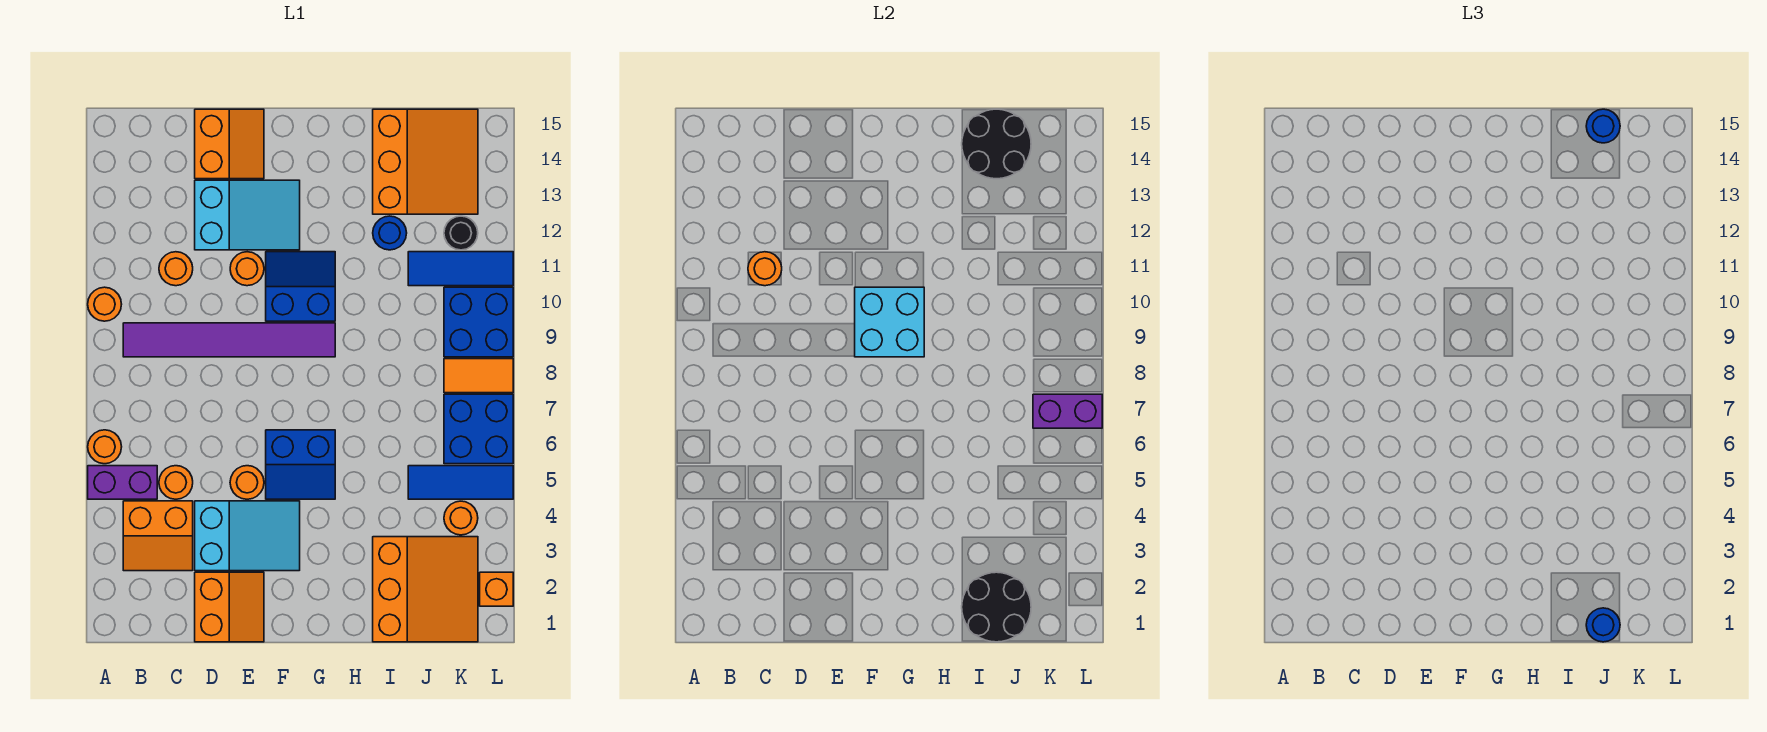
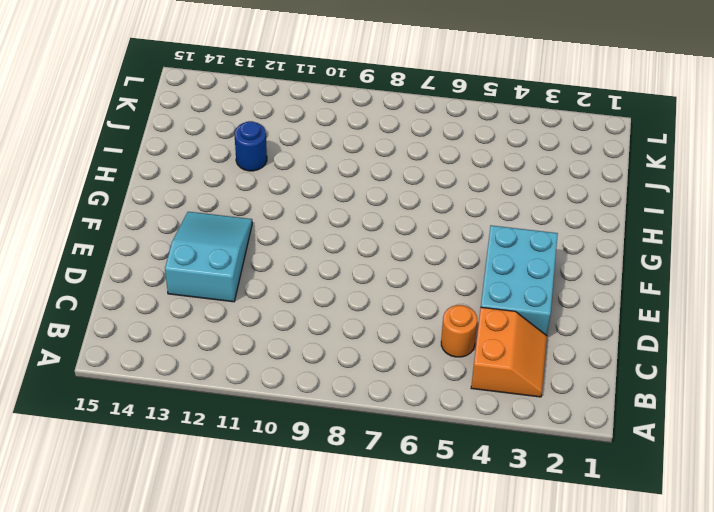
cyan 2x3 brick [481,225,558,335] -> cyan 2x3 slope [195,501,300,571]
none -> purple 1x2 brick [88,466,157,499]
none -> orange 1x1 round brick [88,430,122,464]
none -> orange 1x1 round brick [88,287,122,321]
none -> purple 1x6 tile [123,323,335,357]

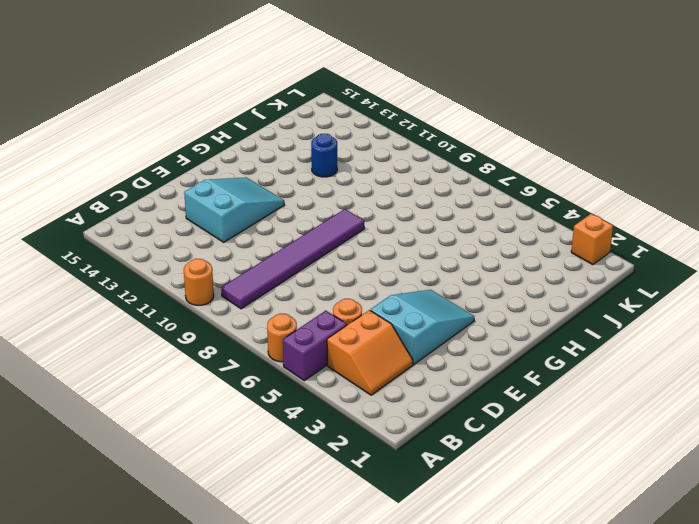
none -> orange 1x1 round brick [159,252,193,286]
none -> orange 2x2 slope [195,572,264,642]
none -> orange 2x2 slope [195,109,264,179]
none -> orange 1x1 round brick [230,466,264,499]

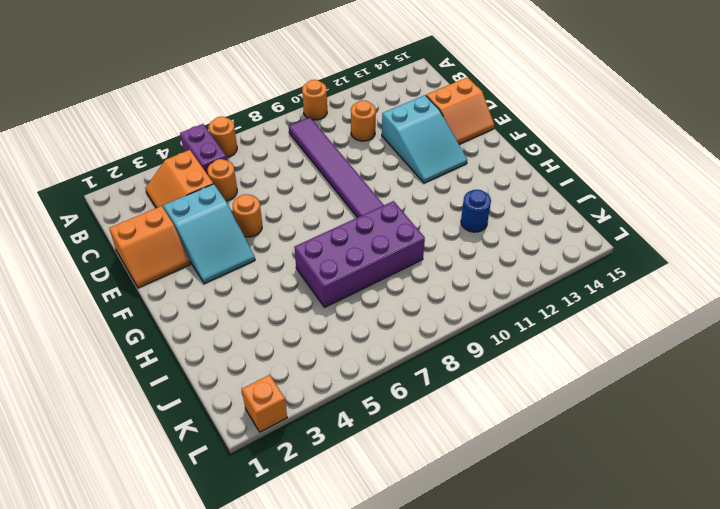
purple 2x4 brick [294,201,425,307] -> none
none -> orange 1x1 round brick [230,252,264,286]
none -> blue 2x2 slope [266,430,335,499]
none -> blue 2x2 slope [266,252,335,321]
none -> orange 3x3 slope [373,537,478,642]

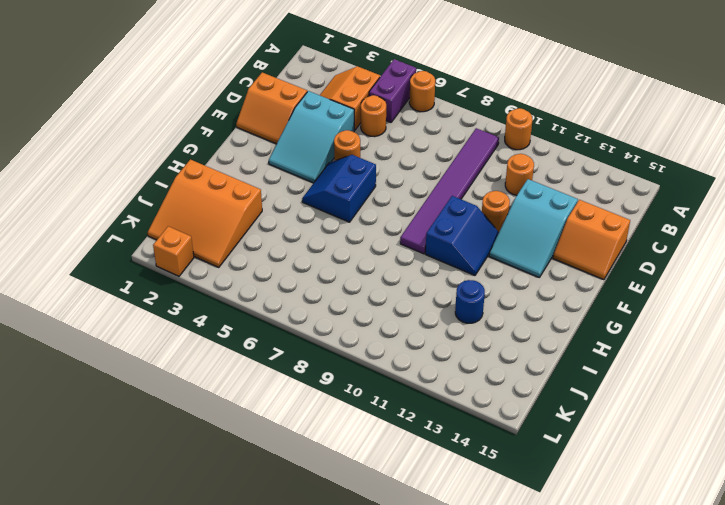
none -> orange 3x3 slope [373,109,478,214]
none -> blue 1x3 tile [408,466,513,499]
none -> blue 1x3 tile [408,252,513,286]
none -> orange 1x1 round brick [444,501,478,535]

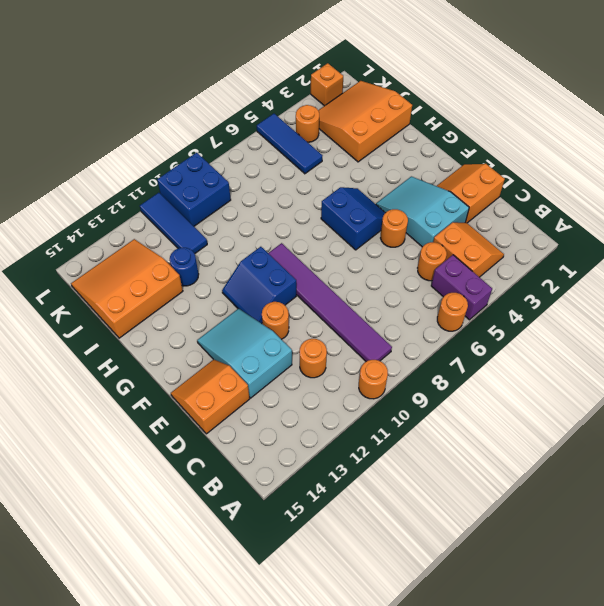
none -> blue 2x2 brick [444,394,513,464]
none -> orange 1x2 tile [444,359,513,393]
none -> black 1x1 round brick [444,216,478,250]
none -> orange 1x1 round brick [748,252,782,286]

